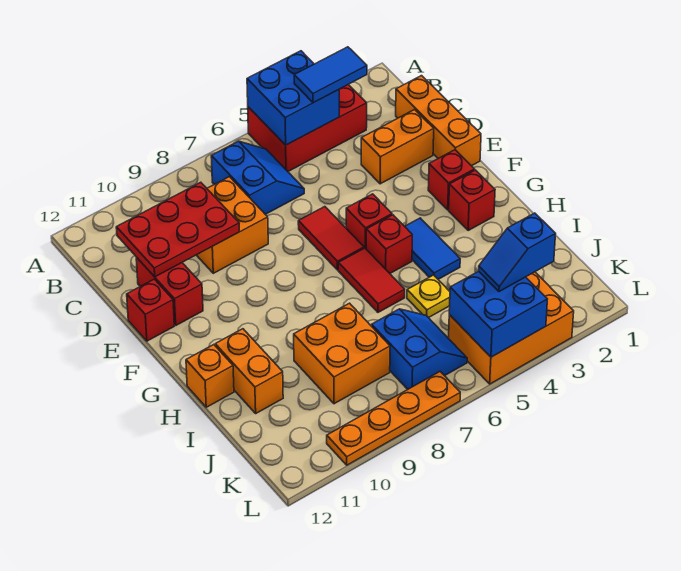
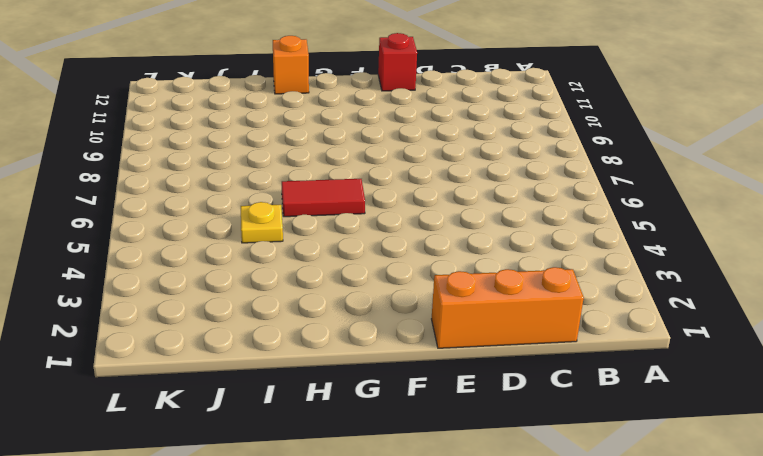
none -> red 2x3 brick [248,85,367,171]
none -> blue 2x2 slope [211,141,304,214]
none -> orange 2x2 brick [197,177,268,273]

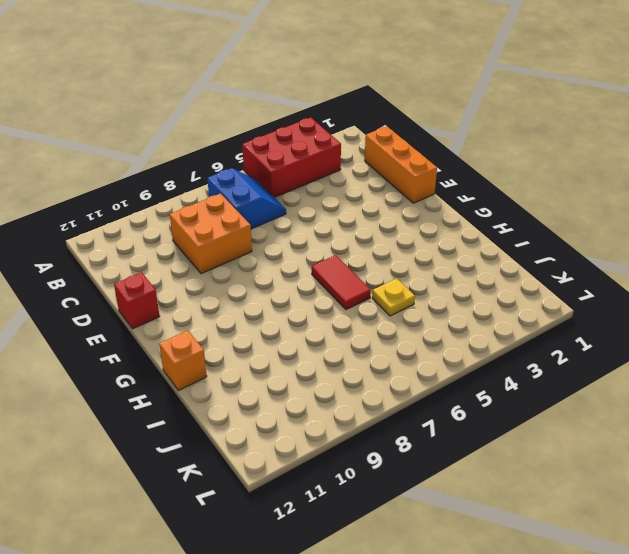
none -> orange 1x2 brick [361,110,434,184]
none -> red 1x2 brick [136,257,203,325]
none -> red 1x2 tile [298,207,364,270]

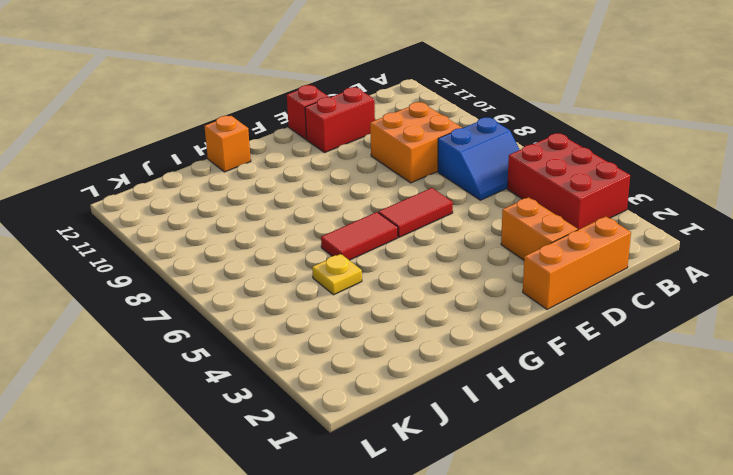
none -> red 1x1 brick [428,150,475,210]
none -> red 1x1 brick [346,194,392,249]
none -> red 1x1 brick [449,170,495,231]

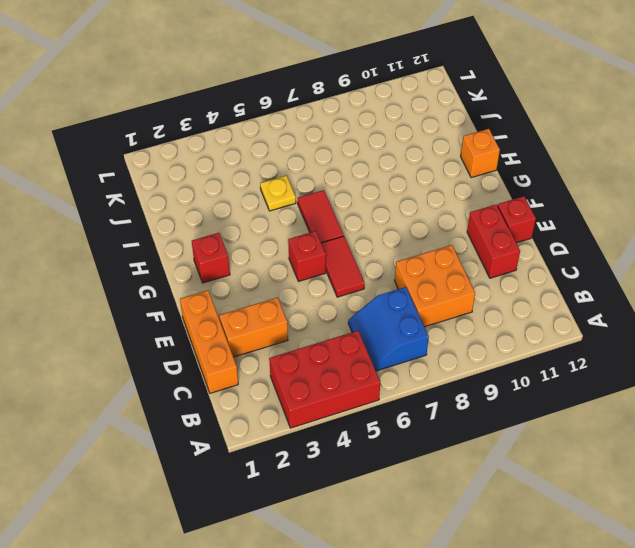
none -> red 1x1 brick [428,150,475,210]
none -> blue 1x2 tile [405,218,460,279]
none -> red 1x1 brick [366,215,412,273]

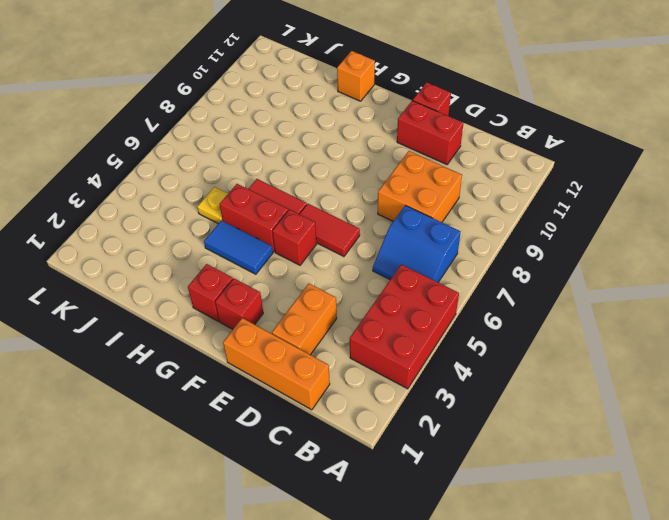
red 1x2 brick [220,184,288,252] -> red 1x1 brick [366,215,412,273]
none -> orange 1x2 brick [215,329,283,413]
none -> orange 2x2 brick [294,303,390,404]
none -> blue 2x2 slope [372,309,467,389]

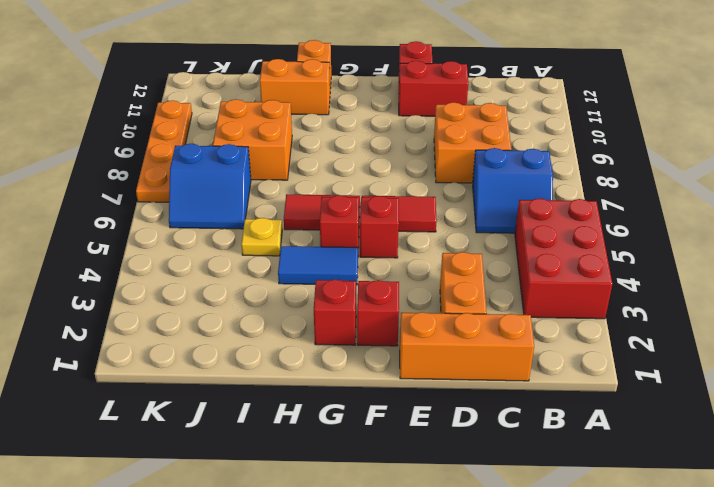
none -> orange 2x3 brick [449,272,574,384]
none -> blue 2x2 brick [247,51,339,145]
none -> red 2x3 plate [116,182,239,277]

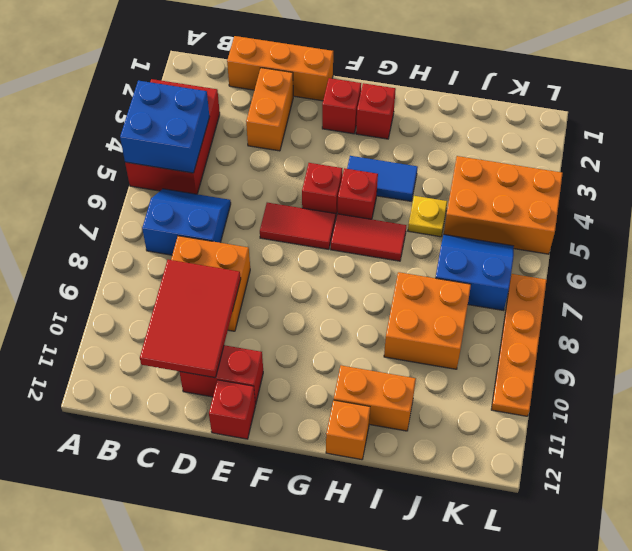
red 2x3 tile [140,260,241,378] -> red 2x3 plate [116,182,239,277]
orange 2x3 brick [444,156,563,254] -> orange 2x3 brick turned to [449,272,574,384]
none -> blue 2x2 brick [449,271,547,357]
none -> blue 1x2 tile [294,47,367,103]
none -> blue 1x2 slope [479,213,556,292]

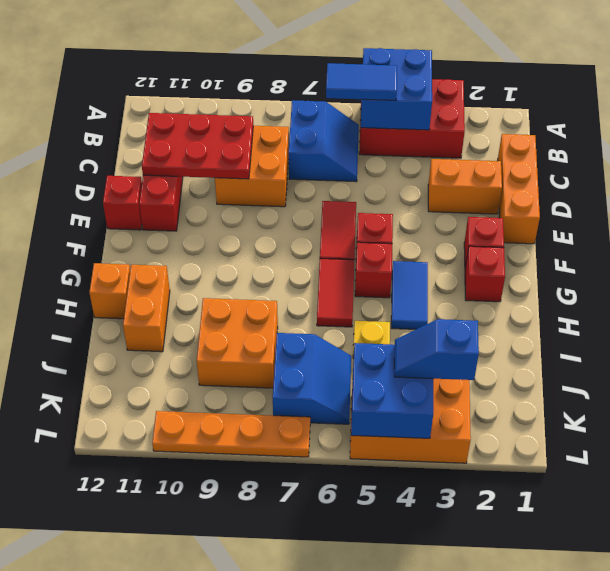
blue 1x2 tile [326,63,397,100] -> blue 1x2 tile moved to [294,47,367,103]

